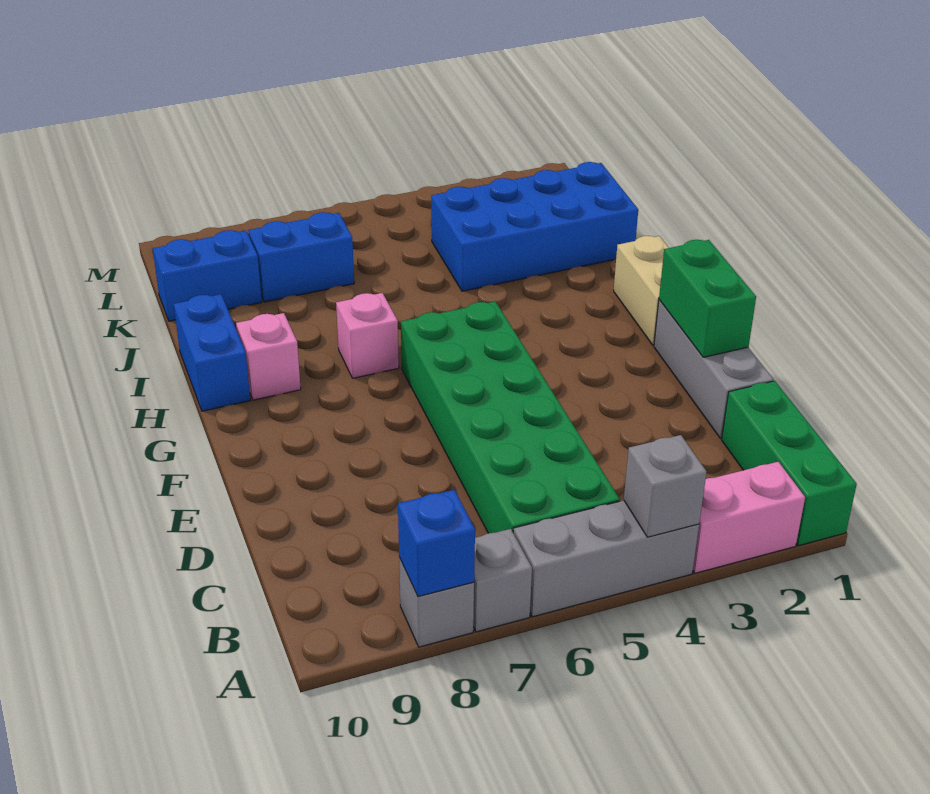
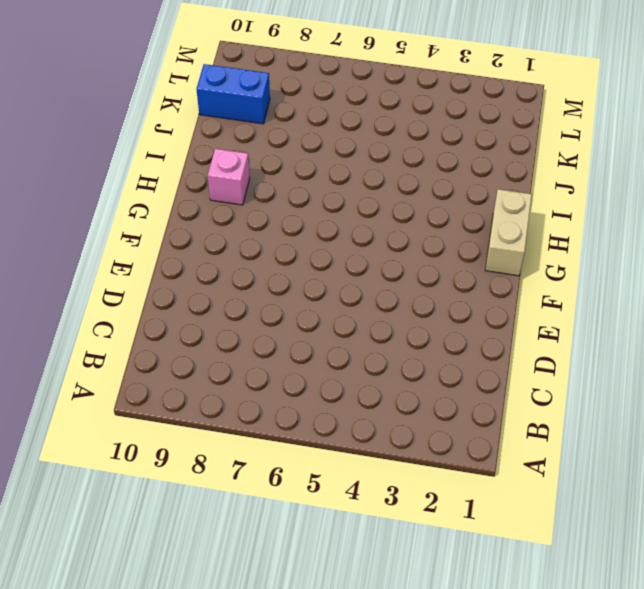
none -> green 1x3 brick [722,381,857,546]
none -> pink 1x2 brick [693,462,805,573]
none -> grey 1x3 brick [513,500,699,617]

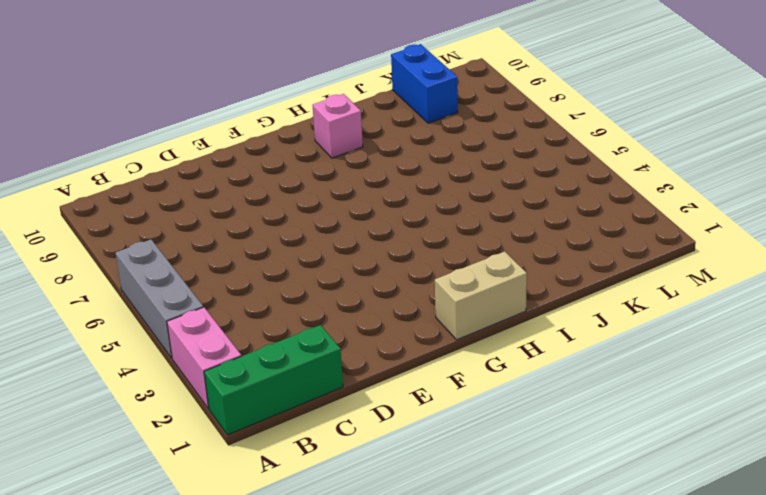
none -> grey 1x1 brick [473,529,532,632]
none -> grey 1x1 brick [399,558,474,647]
none -> green 2x6 brick [401,301,620,533]

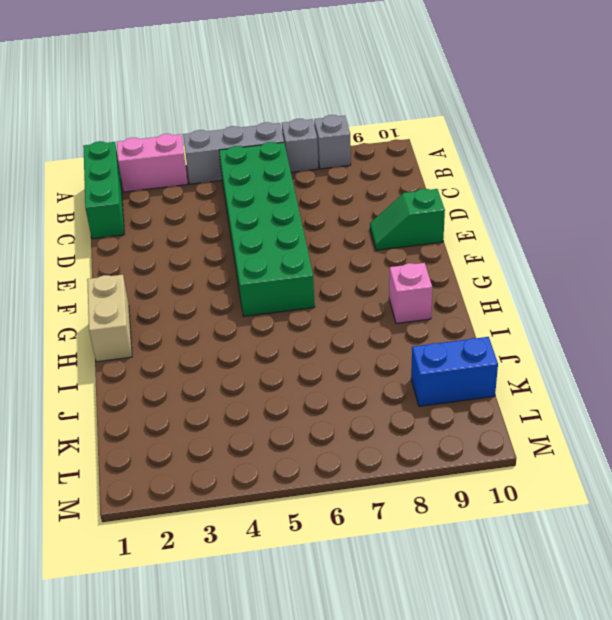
green 1x2 slope [370,189,445,250] -> none
none -> grey 1x3 brick [654,300,774,439]
none -> pink 1x1 brick [336,293,399,378]
none -> blue 1x2 brick [174,294,250,411]

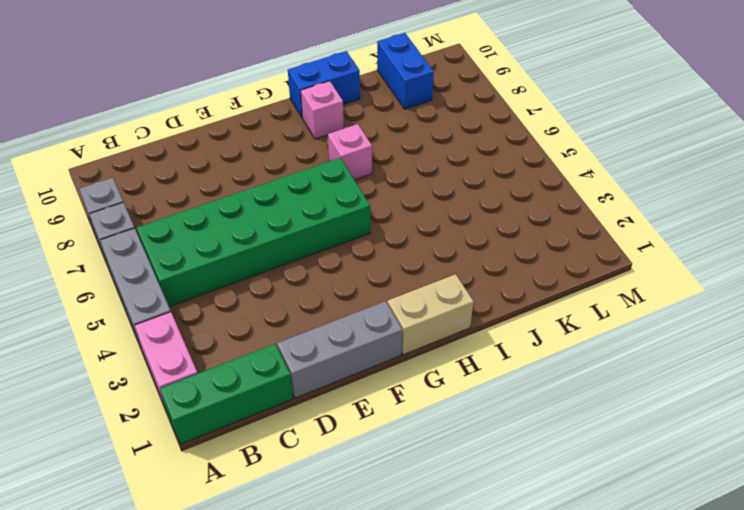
none -> blue 2x4 brick [431,162,638,291]
none -> blue 1x2 brick [248,212,354,302]
none -> grey 1x1 brick [624,435,706,537]

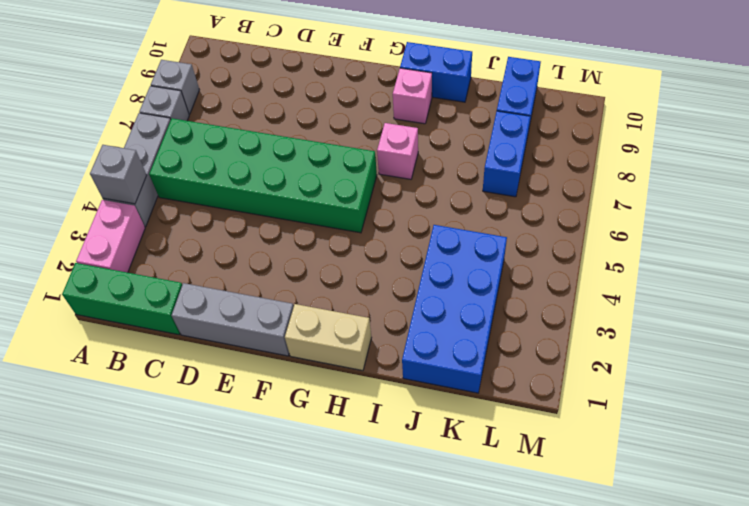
none -> blue 1x1 brick [398,490,475,597]
none -> green 1x2 brick [659,240,756,357]

